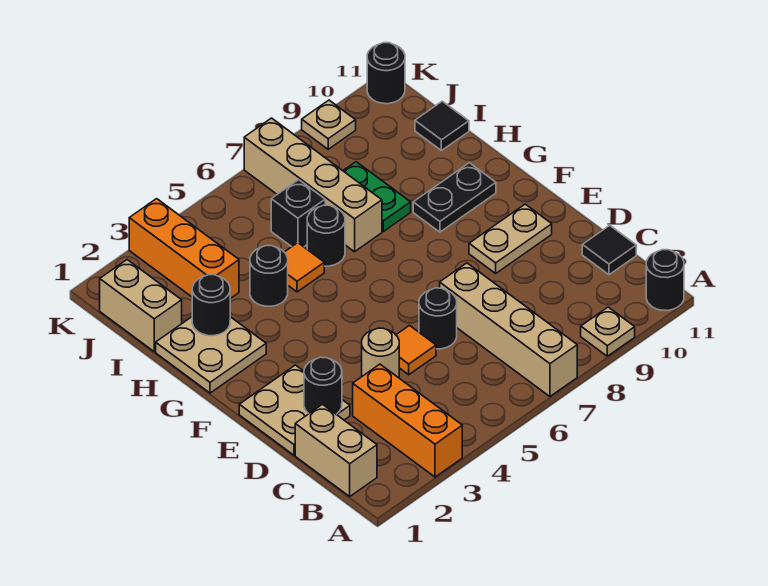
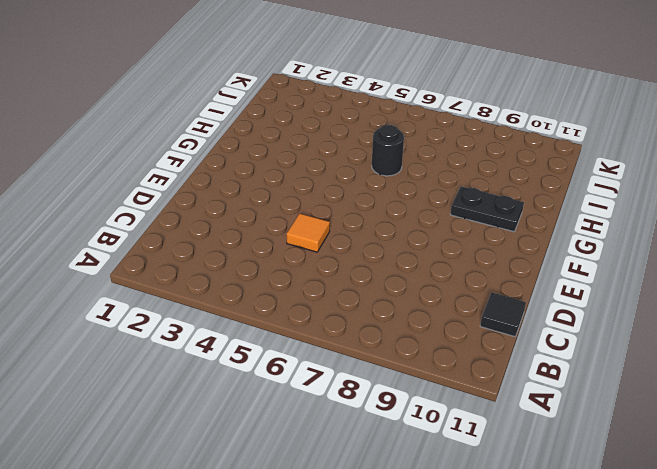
none -> orange 1x3 brick [353,364,462,477]
none -> tan 1x4 brick [440,263,577,396]
none -> tan 1x1 plate [581,307,635,356]

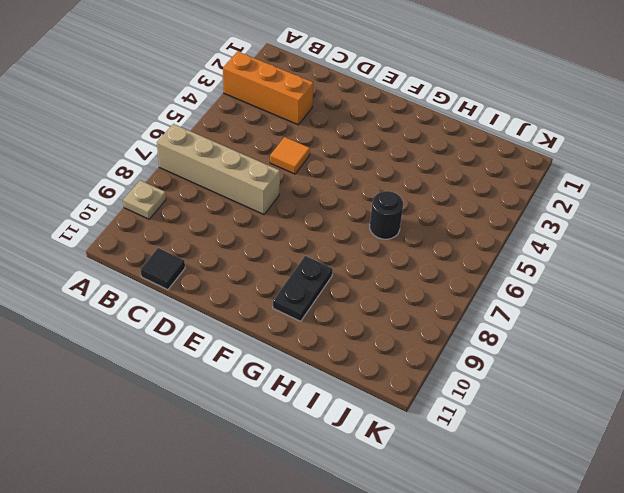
none -> black 1x1 round brick [646,250,684,311]
none -> tan 1x2 brick [295,404,377,496]
none -> tan 2x2 plate [239,365,350,455]

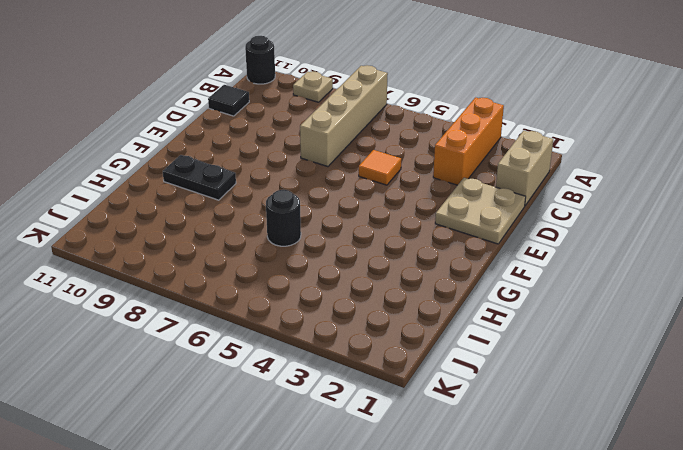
none -> tan 1x1 round brick [362,328,399,378]
none -> black 1x1 round brick [419,288,457,349]
none -> tan 1x2 plate [469,204,552,273]

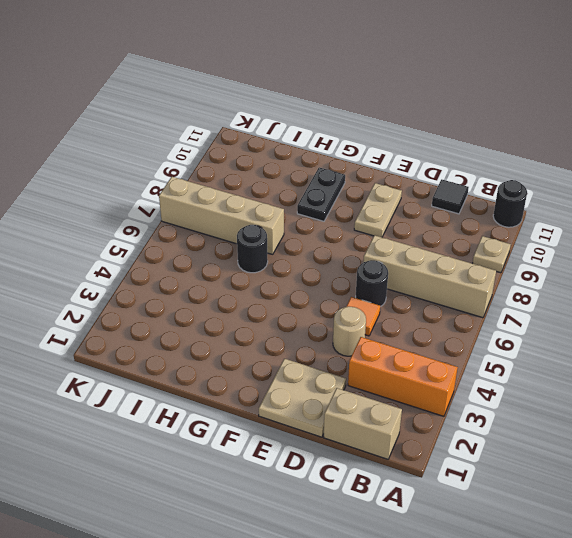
none -> tan 2x2 plate [156,317,266,393]
none -> black 1x1 round brick [250,246,288,306]
none -> orange 1x1 tile [285,243,324,292]

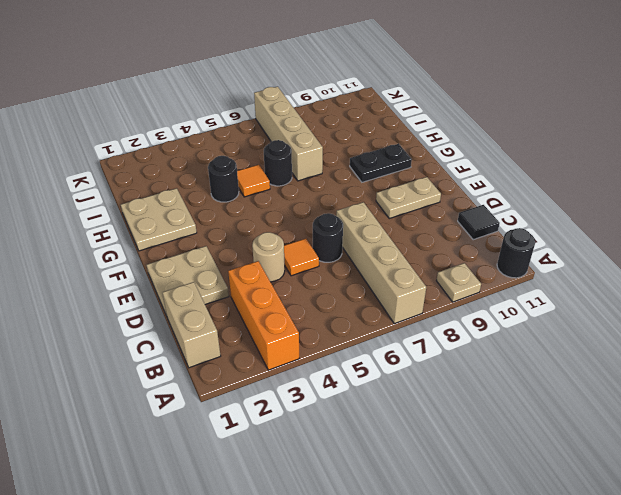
none -> green 1x2 plate [343,162,411,231]
none -> tan 1x2 brick [100,260,182,352]
none -> orange 1x3 brick [129,199,239,299]

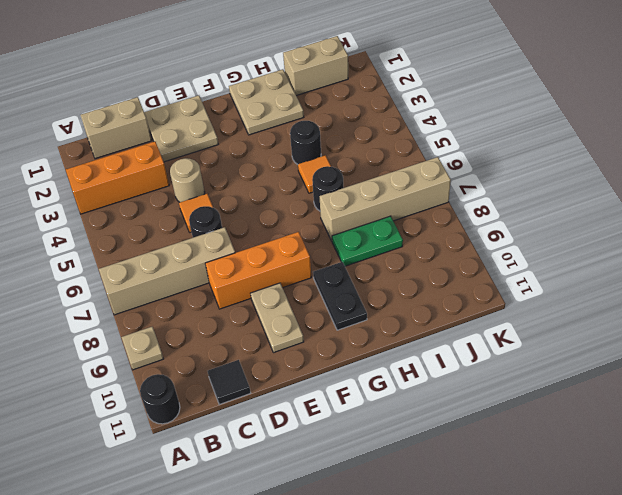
orange 1x3 brick [205,232,312,309] -> orange 1x3 brick moved to [129,199,239,299]
none -> black 1x1 brick [271,180,325,247]
none -> black 1x1 tile [415,101,469,151]
none -> tan 1x1 plate [302,100,356,149]

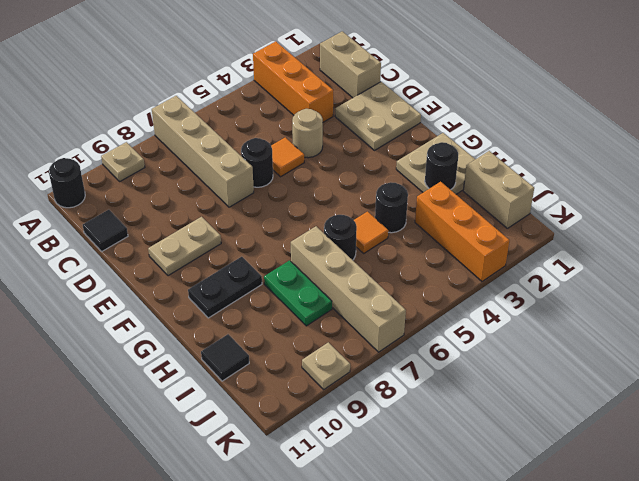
none -> black 1x1 brick [271,180,325,247]
none -> black 1x1 round brick [367,43,405,104]
none -> black 1x1 round brick [304,357,342,414]

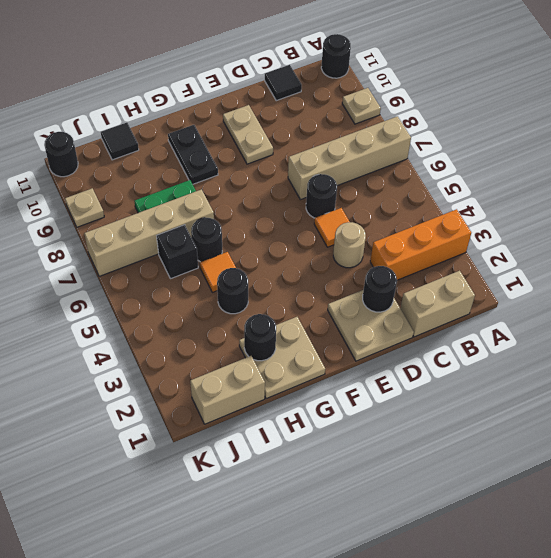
none -> orange 1x3 brick [129,199,239,299]

